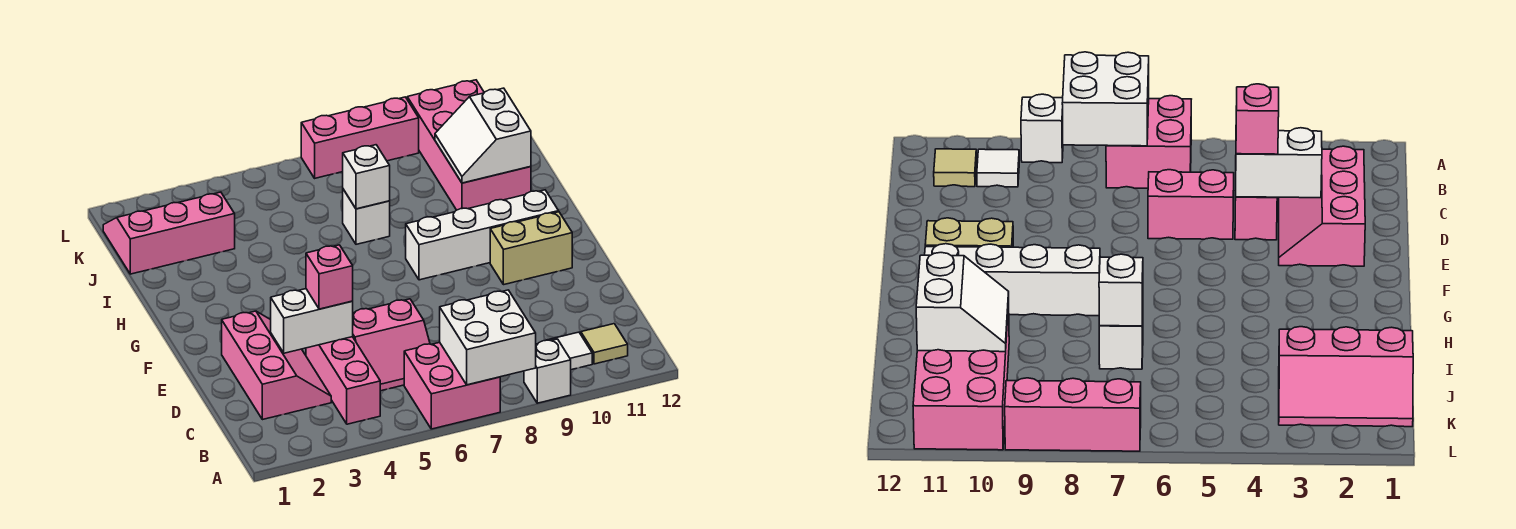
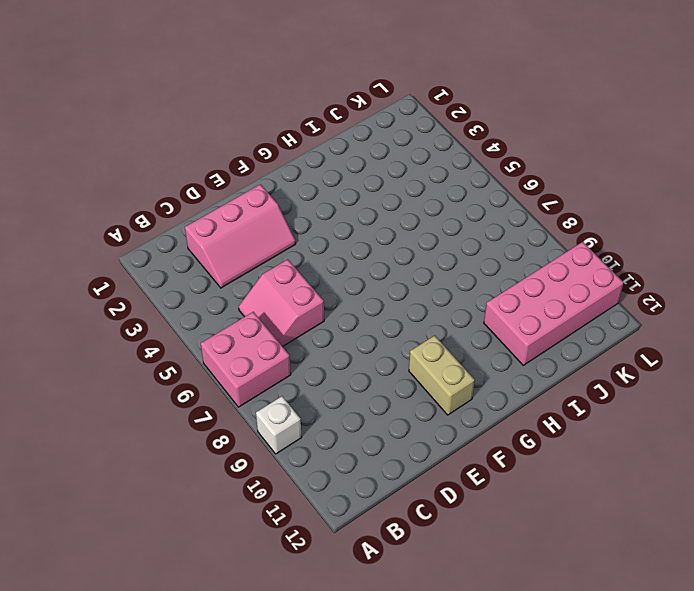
none -> pink 1x3 brick [306,337,380,424]
none -> white 1x1 tile [549,332,592,370]
none -> tan 1x1 tile [581,324,628,364]

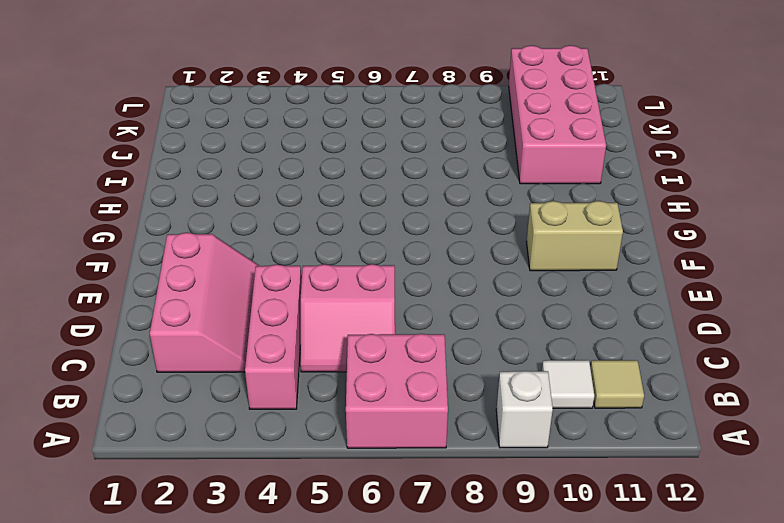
none -> white 1x4 brick [406,190,559,280]
none -> white 1x1 brick [343,189,390,244]
none -> pink 2x3 slope [103,192,235,274]

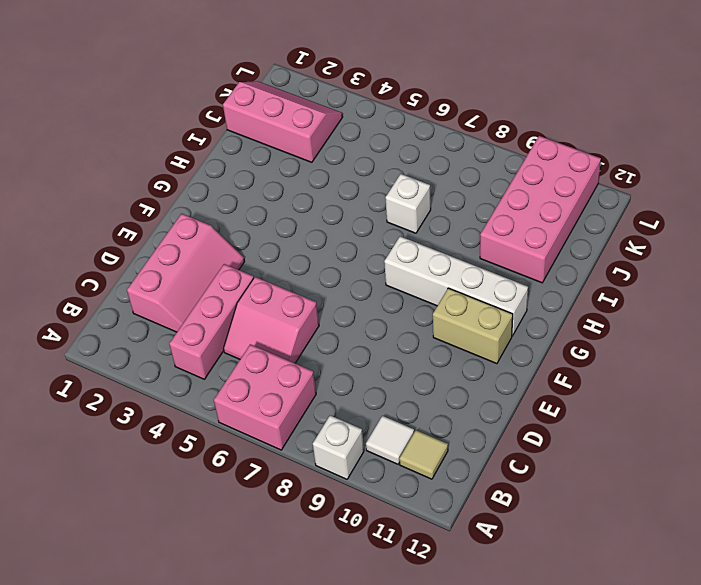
none -> pink 1x3 brick [301,97,419,178]
none -> white 2x2 brick [440,290,536,385]
none -> white 1x2 brick [271,289,353,353]

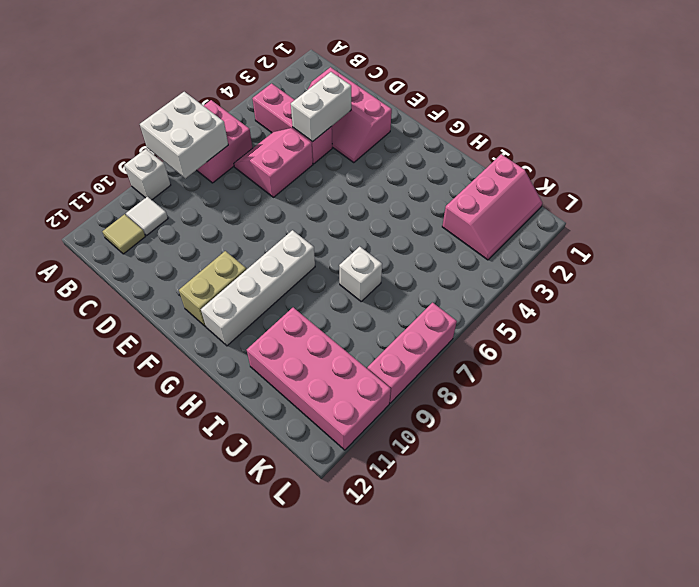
none -> white 1x1 brick [343,145,390,209]
none -> white 2x2 slope [435,88,531,183]
none -> pink 1x1 brick [306,245,353,309]

